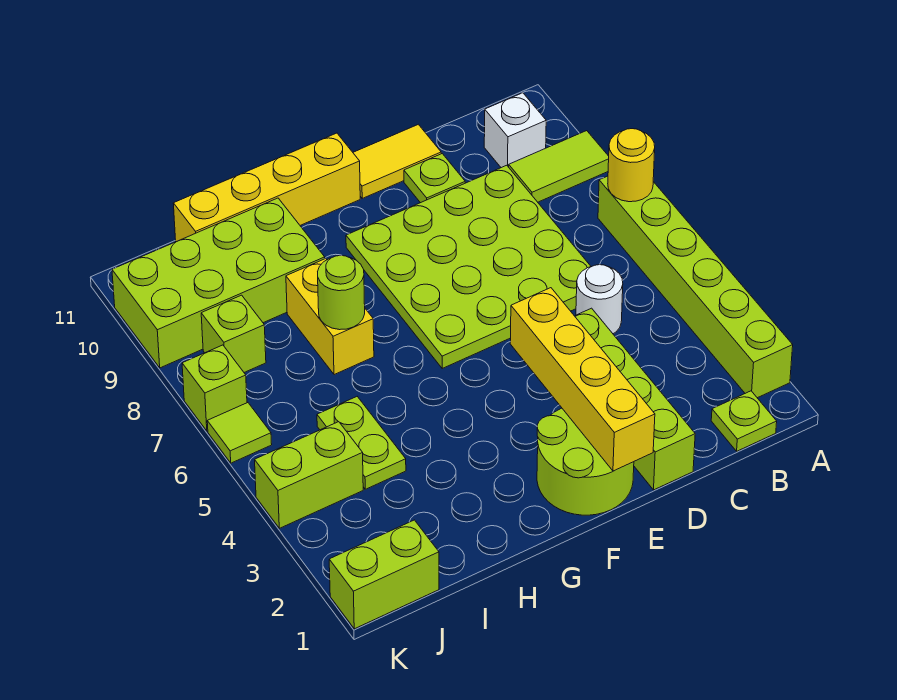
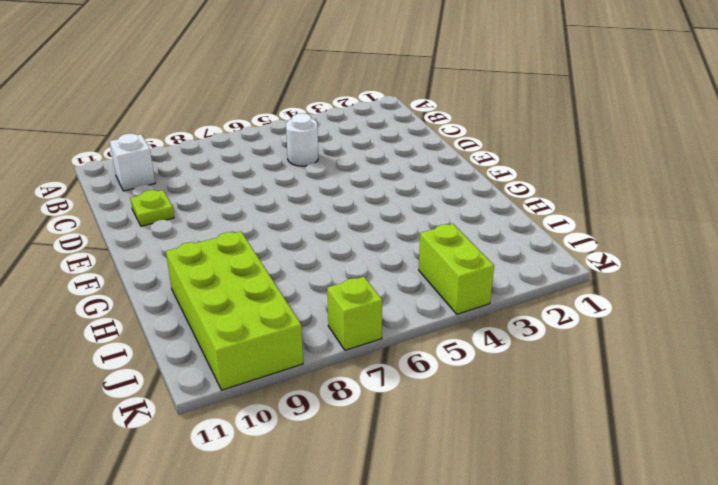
none -> lime 1x6 brick [598,176,793,398]
none -> lime 1x2 tile [509,131,609,202]
none -> lime 1x1 plate [711,391,777,451]

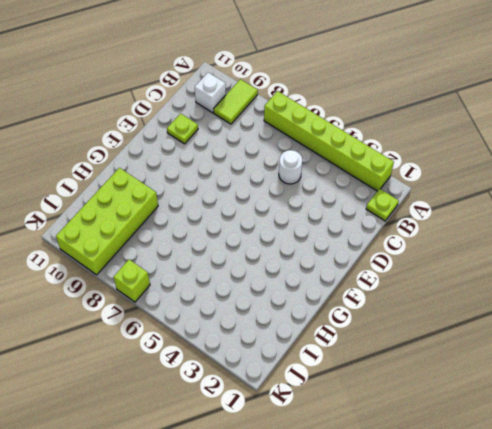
none -> lime 4x4 plate [346,165,591,368]
none -> lime 1x4 brick [575,308,695,490]
none -> yellow 1x2 tile [353,124,441,198]

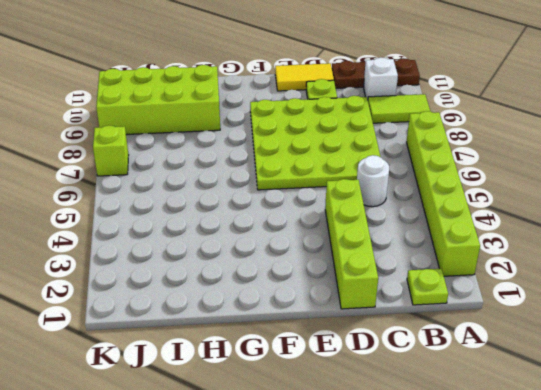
brown 1x3 plate [332,58,420,88] -> none
none -> lime 2x2 round brick [537,408,634,515]
none -> yellow 1x4 brick [173,133,360,242]
none -> yellow 1x2 brick [286,259,374,375]

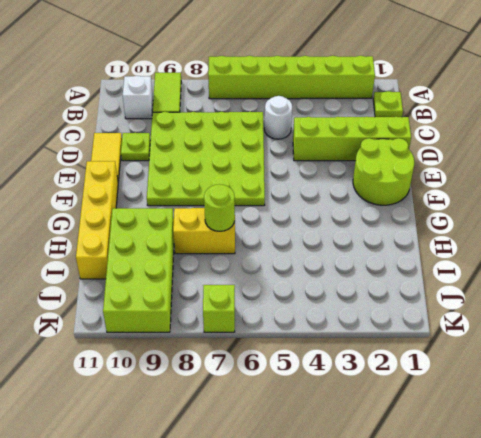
none -> lime 1x2 plate [317,397,406,489]
none -> lime 1x2 brick [329,520,439,629]
none -> lime 1x2 brick [255,422,363,528]

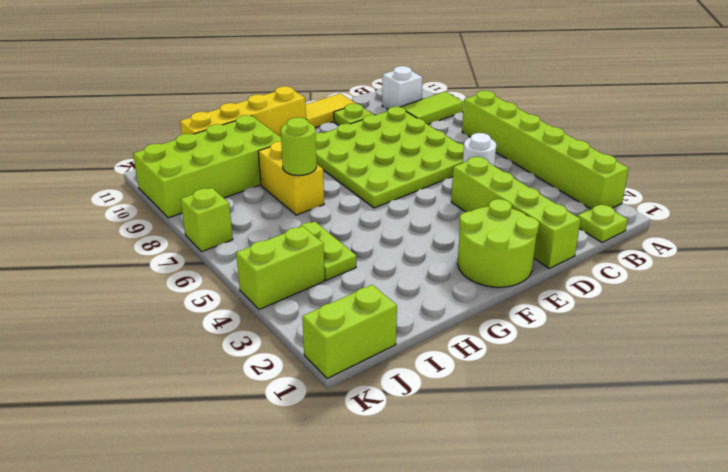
none -> lime 1x1 brick [201,295,266,372]
none -> lime 1x1 tile [207,403,272,463]
none -> yellow 1x1 round brick [608,129,655,202]

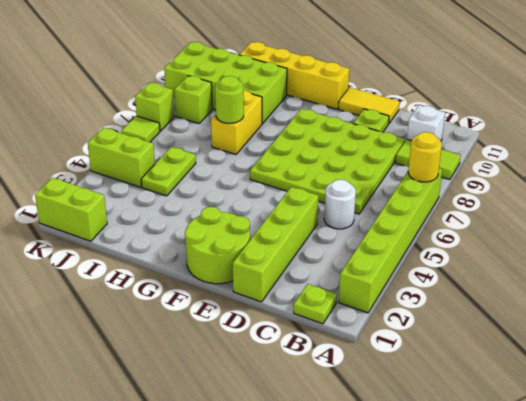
none -> yellow 1x4 brick [510,288,655,471]

